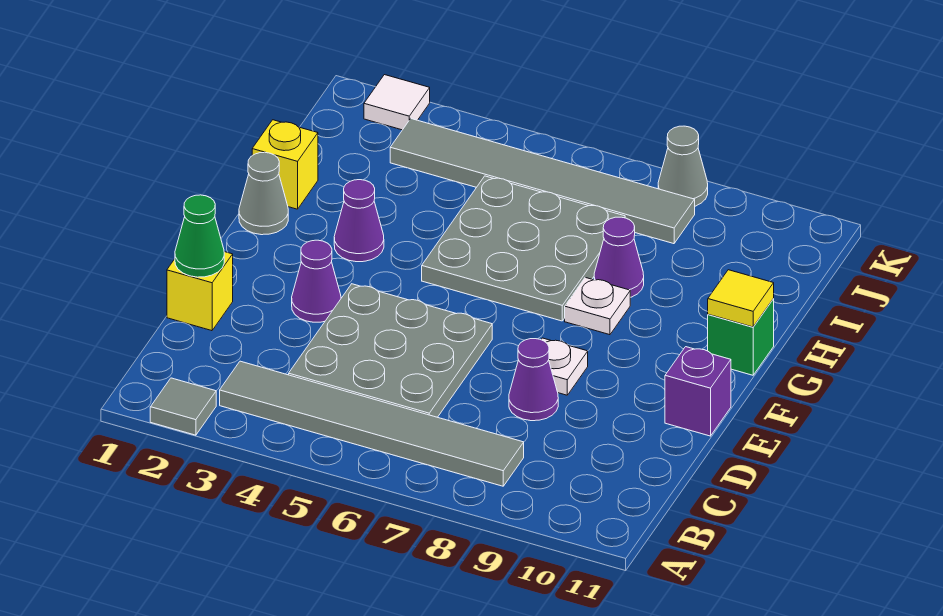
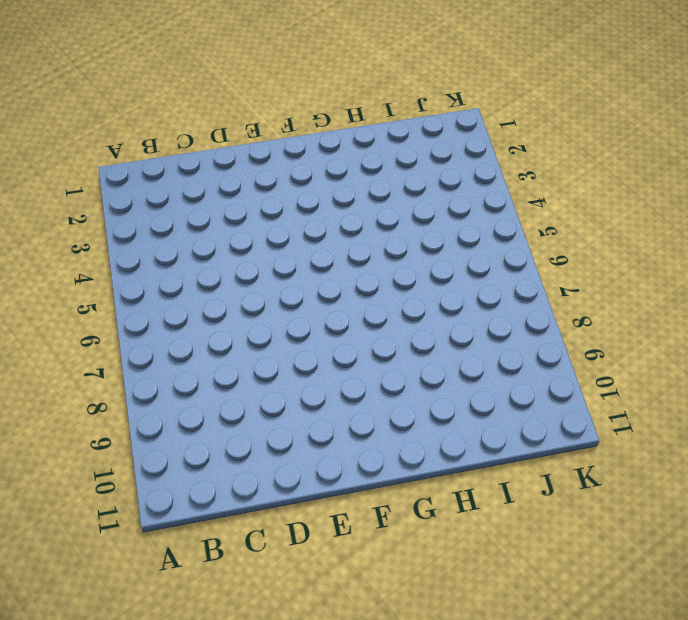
none -> grey 1x1 tile [150,378,216,435]
none -> grey 1x6 tile [220,361,524,486]
none -> grey 3x3 plate [289,284,492,417]

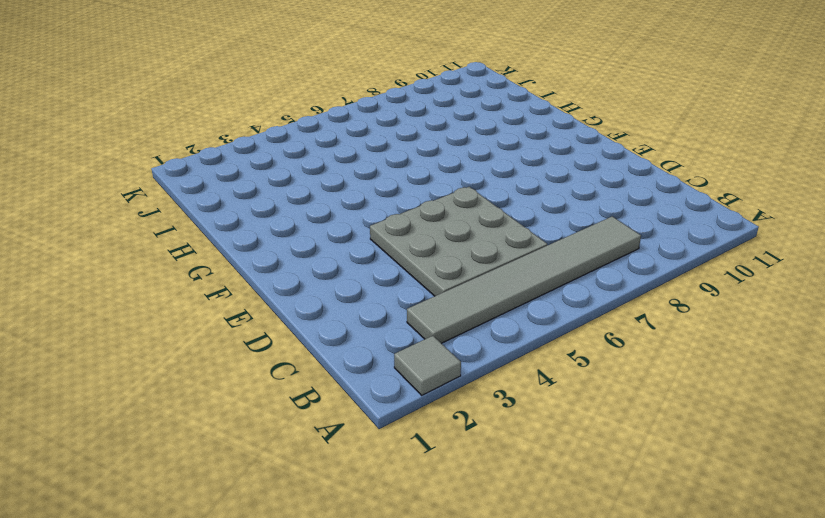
none -> yellow 1x1 brick [167,252,233,331]
none -> purple 1x1 cone [509,339,558,421]
none -> purple 1x1 cone [292,240,341,322]

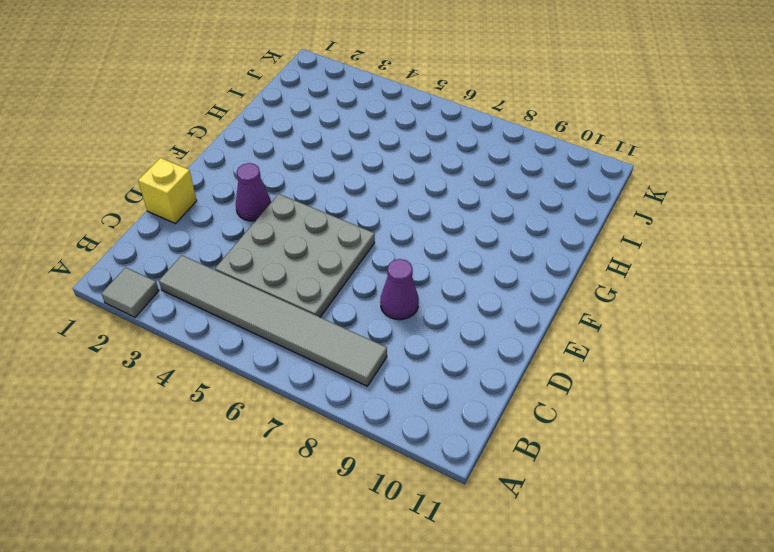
none -> white 1x1 plate [541,338,588,395]
none -> purple 1x1 brick [665,347,731,436]
none -> grey 1x1 cone [239,152,288,235]

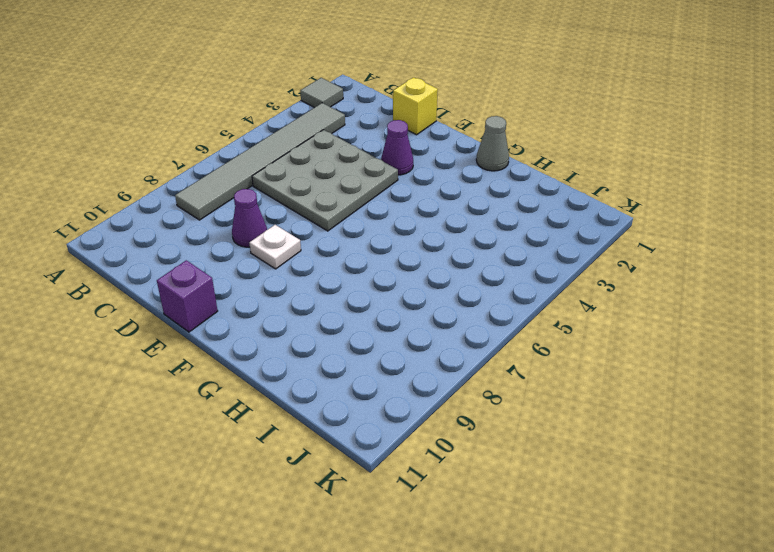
none -> purple 1x1 cone [334,180,384,262]
none -> grey 3x3 plate [422,176,625,321]
none -> white 1x1 plate [565,277,630,335]

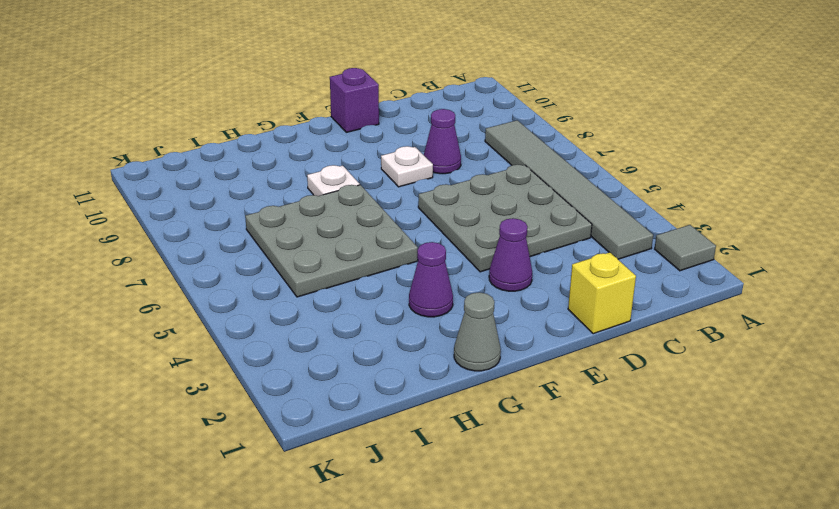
none -> green 1x1 brick [708,299,774,375]
none -> yellow 1x1 brick [252,120,318,209]
none -> purple 1x1 cone [594,217,644,297]

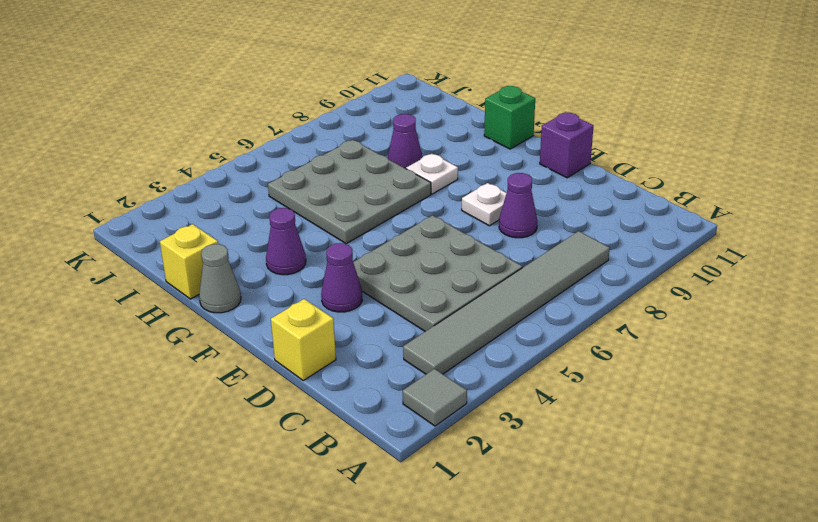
none -> grey 1x6 tile [390,119,695,244]
none -> white 1x1 tile [364,75,430,130]
none -> grey 1x1 cone [658,126,708,206]

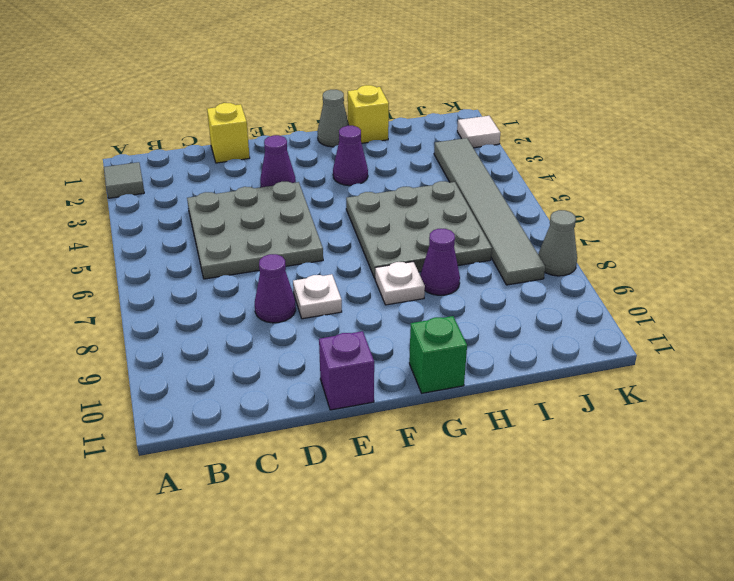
none -> grey 1x6 tile [220,361,524,486]
none -> green 1x1 cone [175,195,224,277]
none -> yellow 1x1 tile [708,270,774,327]

